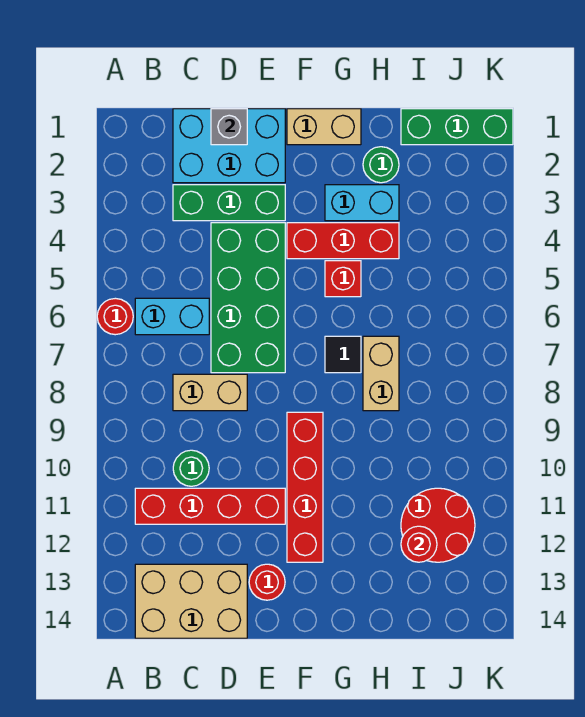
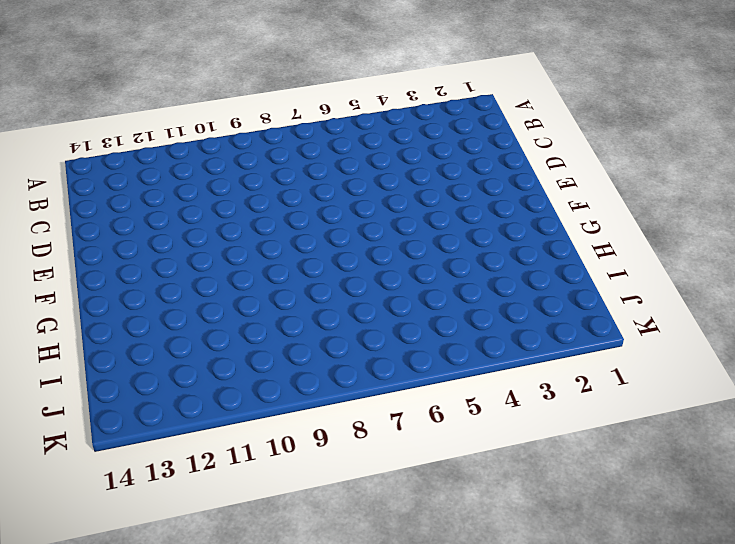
none -> red 1x1 round brick [97,298,133,335]
none -> cyan 1x2 brick [135,298,209,335]
none -> red 1x4 brick [135,488,285,524]

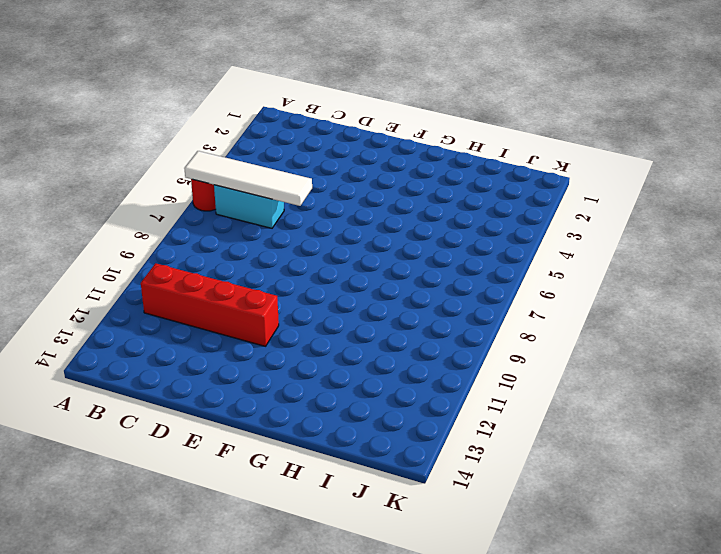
white 1x4 tile [184,151,312,206] -> none
none -> tan 2x3 brick [135,564,247,638]
none -> cyan 2x3 brick [173,109,285,183]
none -> green 1x3 brick [173,185,285,221]

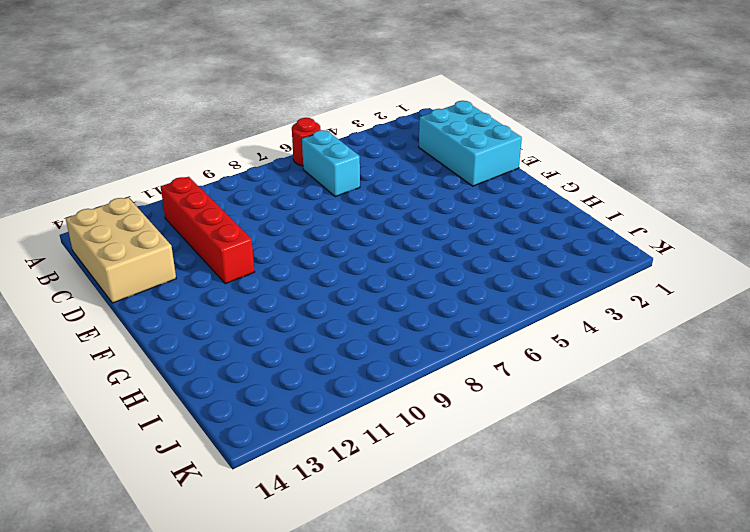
none -> green 1x3 brick [173,185,285,221]
none -> tan 1x2 brick [173,374,247,411]
none -> green 1x1 round brick [173,450,209,486]

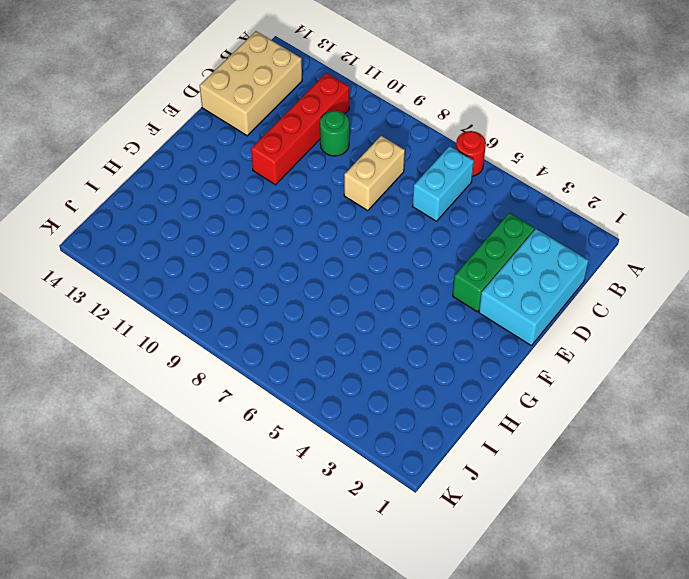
none -> green 2x4 brick [211,223,285,373]
none -> red 1x1 round brick [249,564,285,600]
none -> tan 1x2 brick [287,109,361,145]

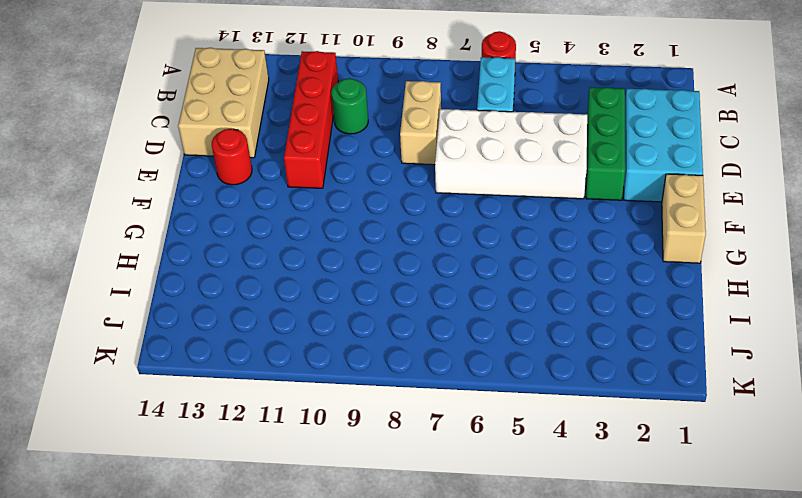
white 2x4 brick [435,109,587,199] -> green 2x4 brick [211,223,285,373]
none -> red 1x3 brick [287,223,399,259]
none -> red 1x4 brick [287,412,323,562]
none -> cyan 1x2 brick [325,185,399,221]

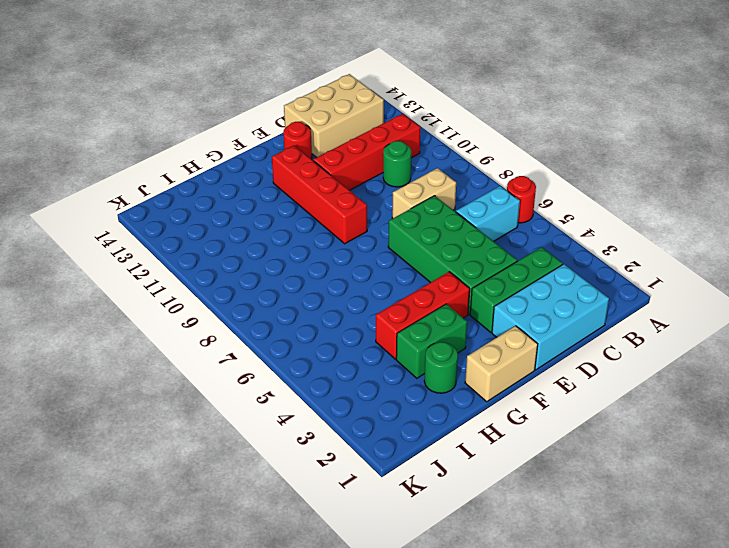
green 1x2 brick [396,304,467,378] -> cyan 1x2 brick [325,185,399,221]
none -> red 1x1 brick [325,261,361,297]
none -> black 1x1 tile [325,336,361,373]
none -> tan 1x2 brick [363,336,399,411]

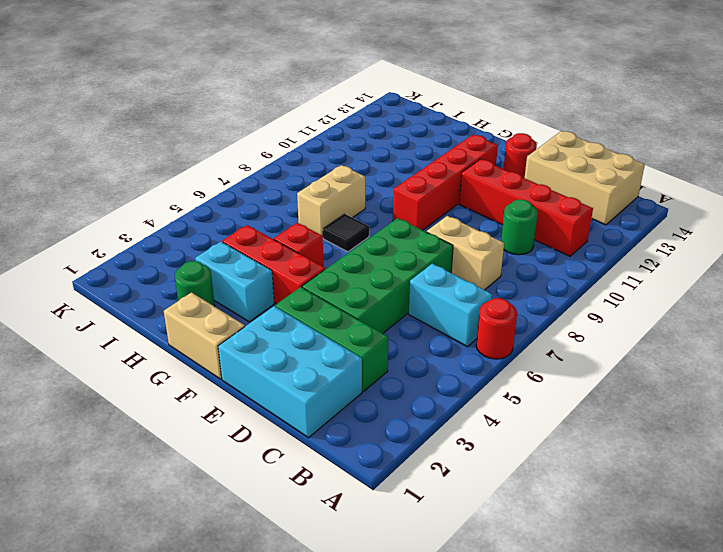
none -> green 1x3 brick [401,109,513,145]
none -> red 2x2 round brick [401,488,475,562]
none -> grey 1x1 brick [211,109,247,145]

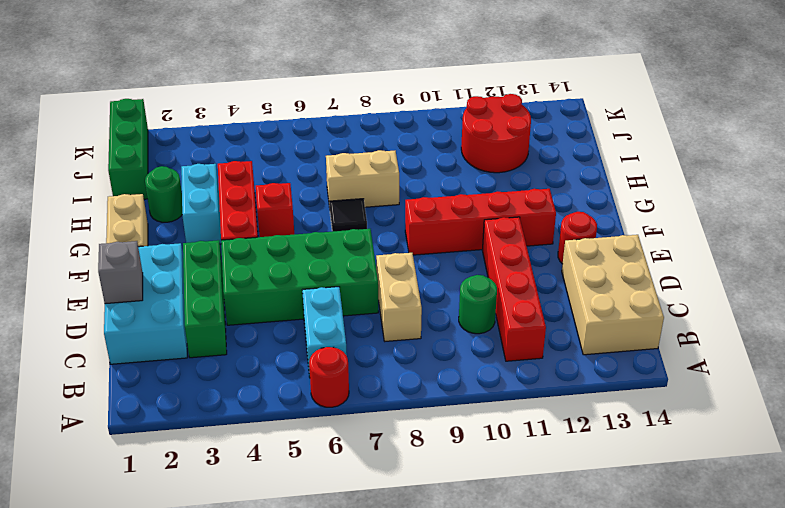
none -> red 1x1 round brick [401,526,437,562]

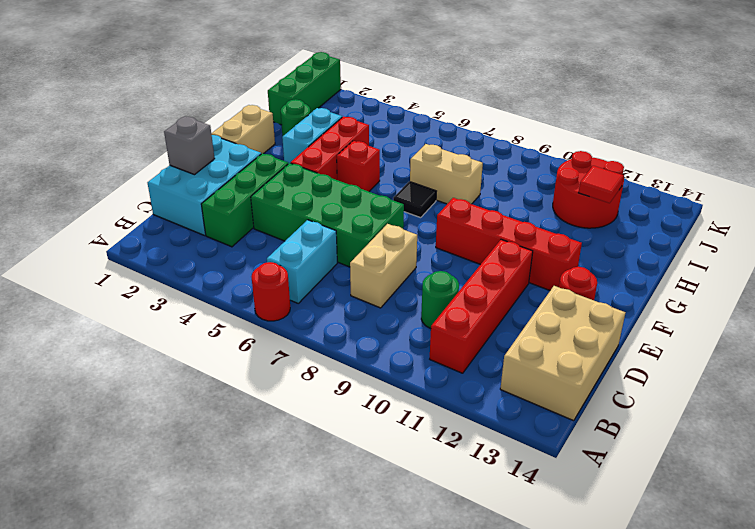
red 1x1 tile [579,166,624,203] -> red 1x1 round brick [401,526,437,562]

